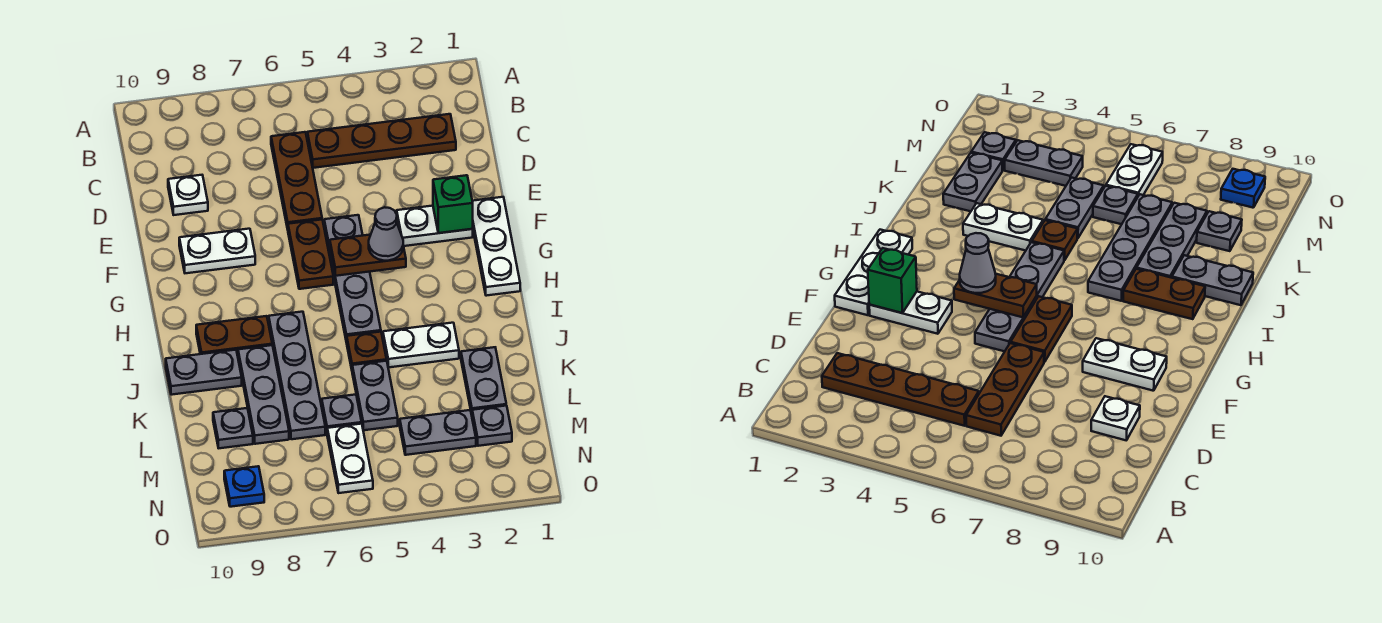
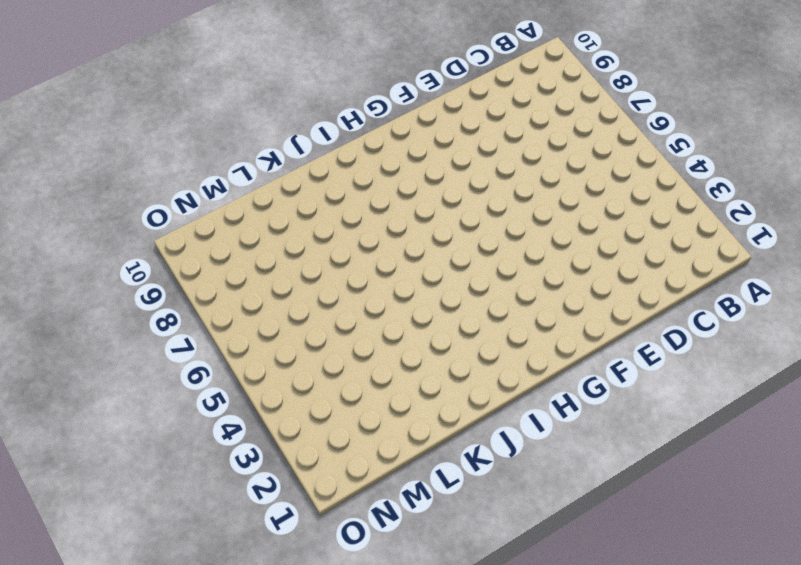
none -> brown 1x4 plate [307,114,456,168]
none -> brown 1x3 plate [271,132,322,229]
none -> white 1x1 plate [168,175,208,215]

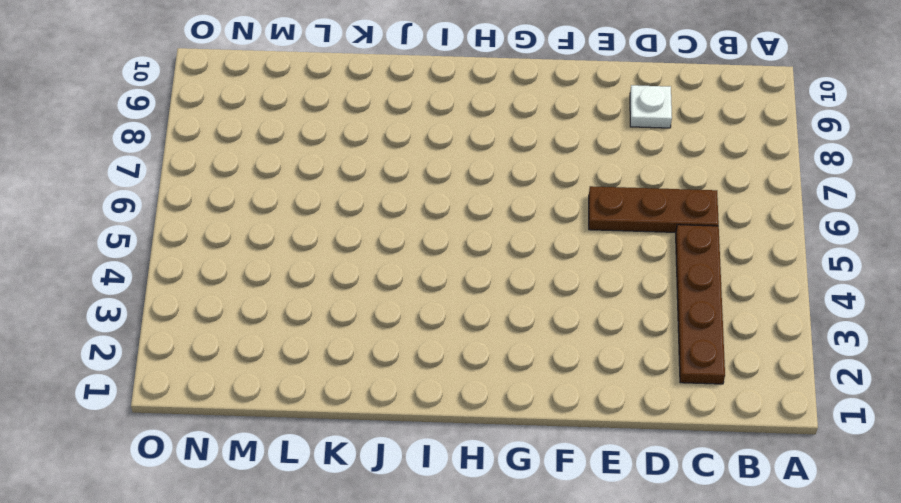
none -> white 1x3 plate [472,197,520,296]
none -> white 1x2 plate [397,206,473,246]
none -> grey 1x4 plate [324,215,381,343]

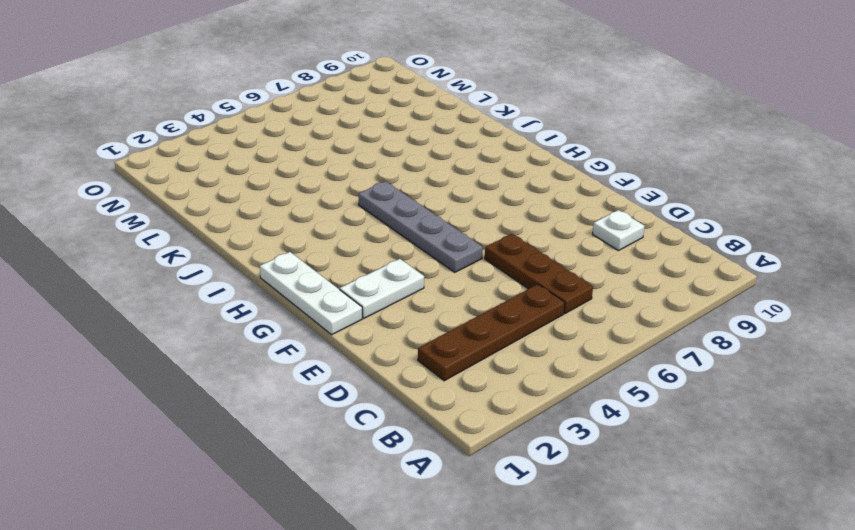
none -> brown 1x2 plate [288,219,333,289]
none -> white 1x2 plate [179,229,255,273]
none -> grey 1x4 plate [269,312,325,439]

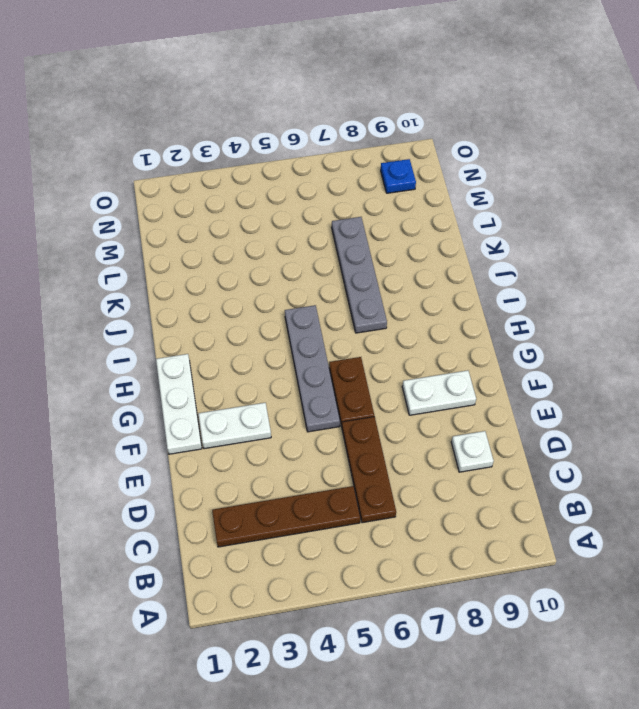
none -> brown 1x2 plate [196,316,272,356]
none -> white 1x2 plate [383,323,459,367]
none -> brown 1x1 plate [347,332,387,369]

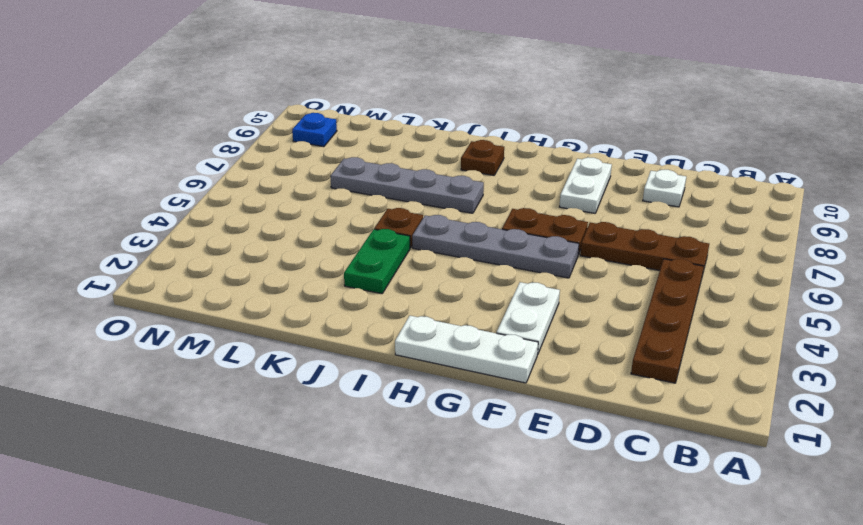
brown 1x1 plate [461,140,504,175] -> brown 1x2 plate [196,316,272,356]
green 1x2 plate [344,229,410,294] -> white 1x2 plate [383,323,459,367]
none -> grey 1x3 plate [238,345,289,444]
none -> grey 1x2 plate [166,350,242,395]
none -> grey 1x2 plate [461,347,506,415]

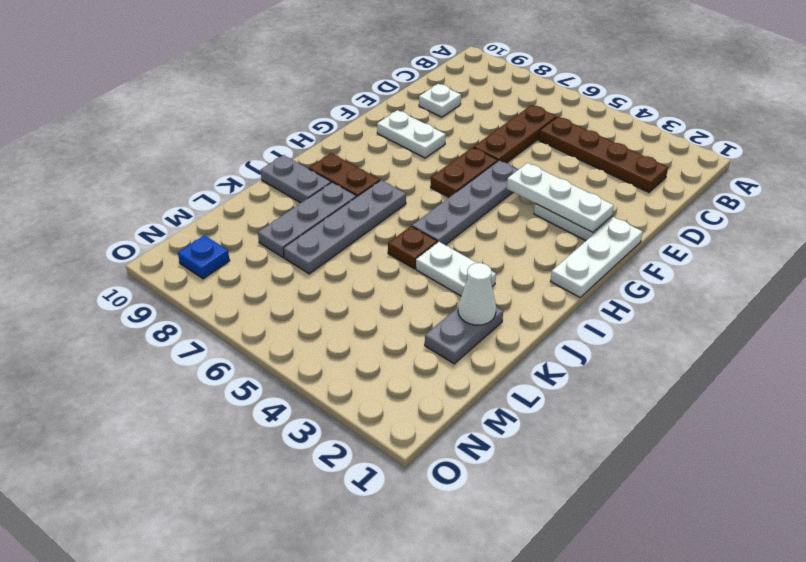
white 1x3 plate [507,163,614,232] -> green 1x1 brick [433,175,473,233]
white 1x1 cone [458,263,496,325] -> none
none -> grey 1x2 plate [352,361,398,430]
none -> grey 1x1 plate [322,395,362,432]
none -> grey 1x1 plate [213,408,253,448]

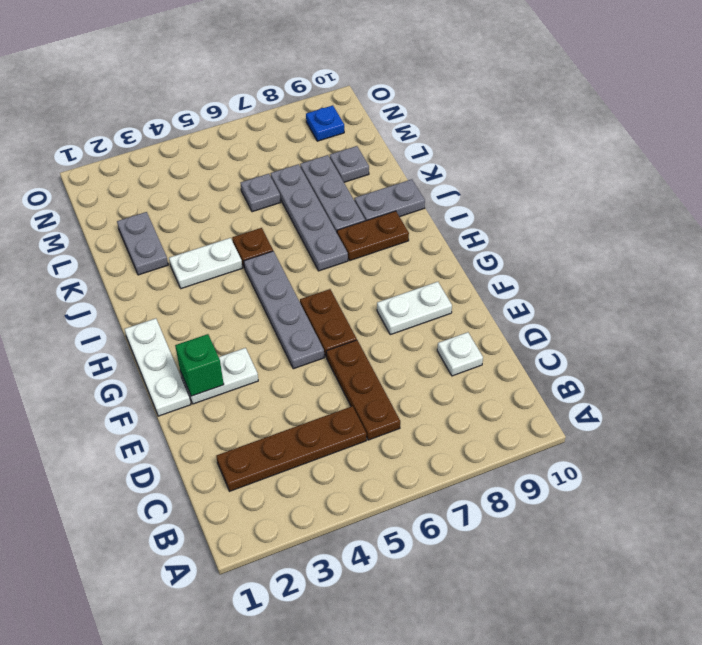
none -> grey 1x2 plate [352,361,398,430]
none -> grey 1x1 plate [472,406,512,446]
none -> grey 1x2 plate [400,410,476,455]

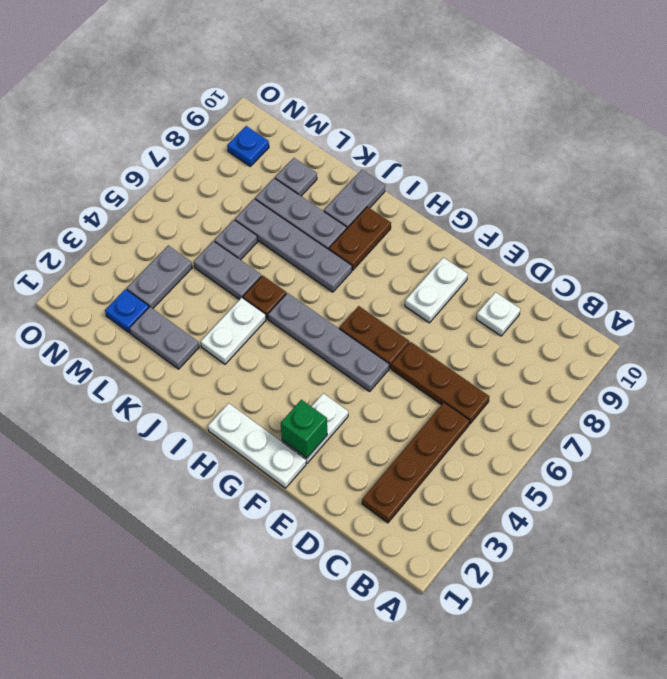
blue 1x1 plate [105,289,149,333] -> grey 1x1 plate [472,406,512,446]
none -> white 1x2 plate [327,424,373,493]
none -> brown 1x2 plate [330,231,406,276]
none -> grey 1x1 cone [369,207,403,261]

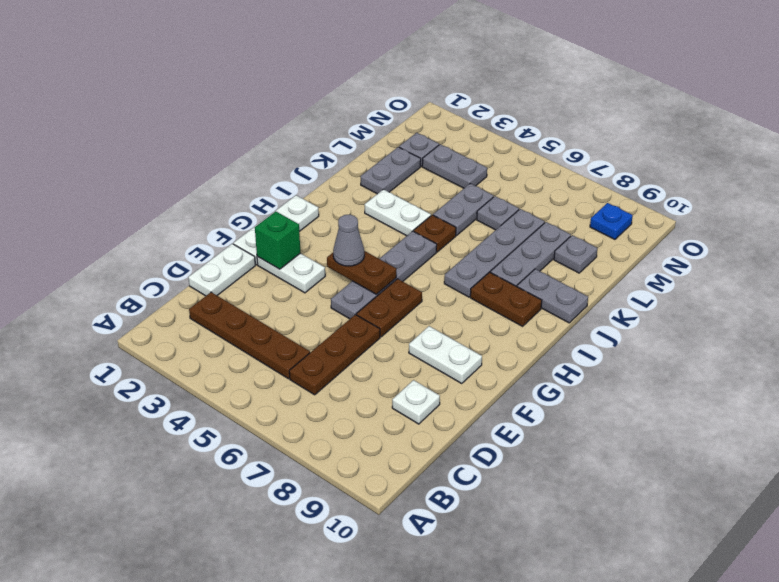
white 1x2 plate [188,244,255,296] -> white 1x2 plate moved to [327,424,373,493]

